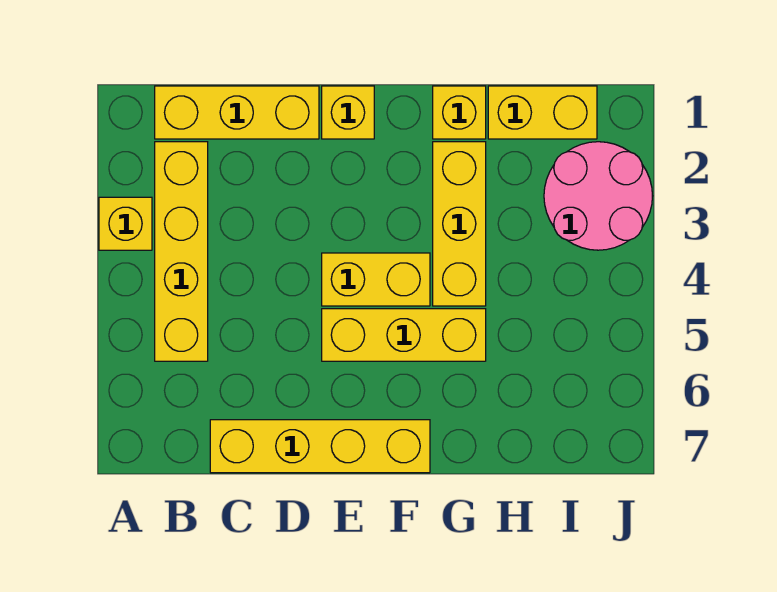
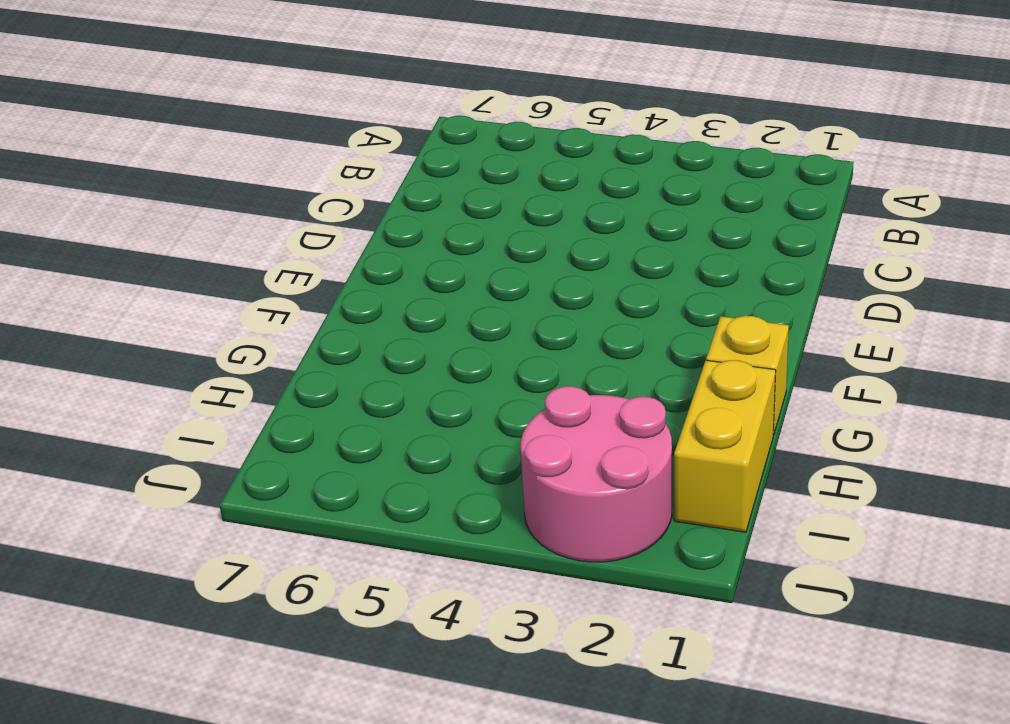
none -> yellow 1x1 brick [99,197,152,250]
none -> yellow 1x3 brick [155,86,319,139]

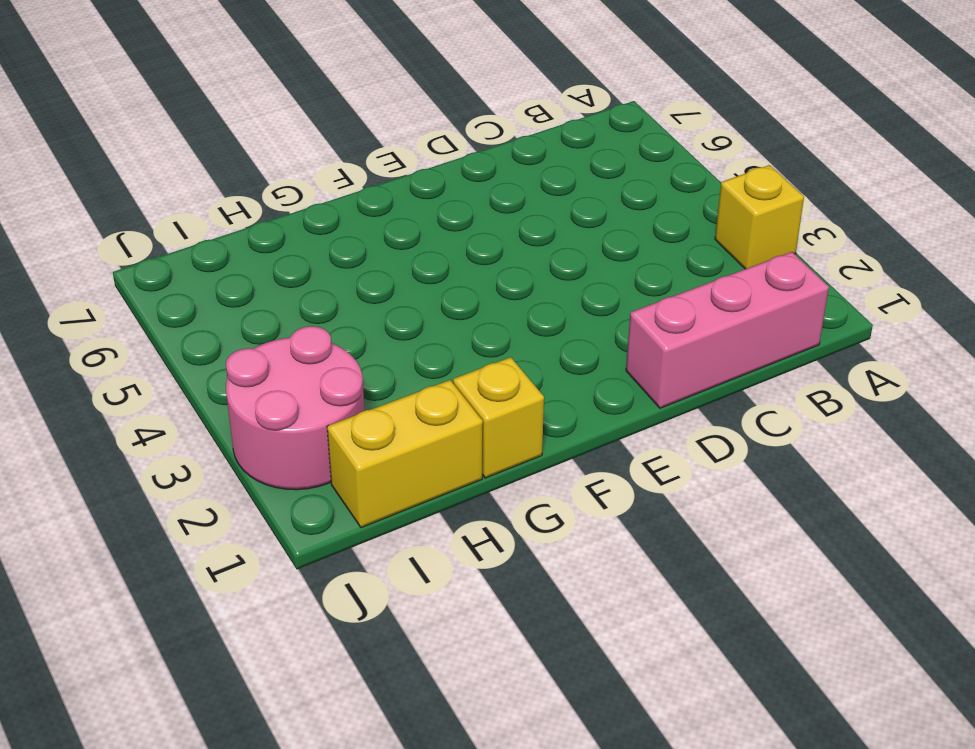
pink 1x3 brick [626,252,829,408] -> yellow 1x3 brick [155,86,319,139]
none -> yellow 1x4 brick [155,142,208,361]
none -> yellow 1x4 brick [210,420,430,473]

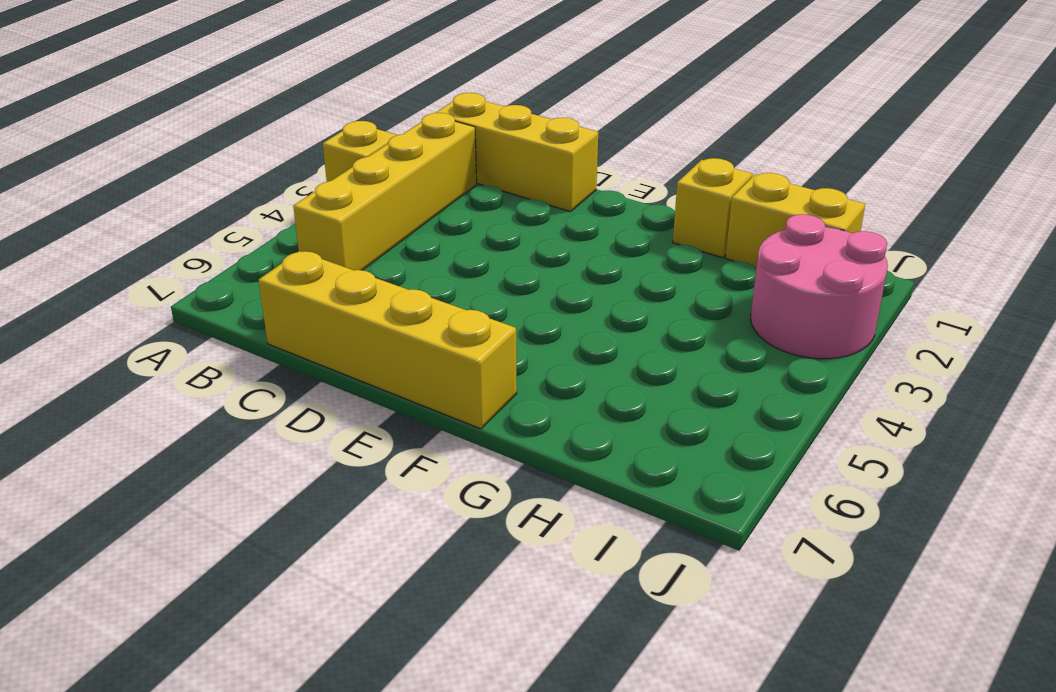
none -> yellow 1x1 brick [322,86,374,139]
none -> yellow 1x2 brick [322,253,430,306]

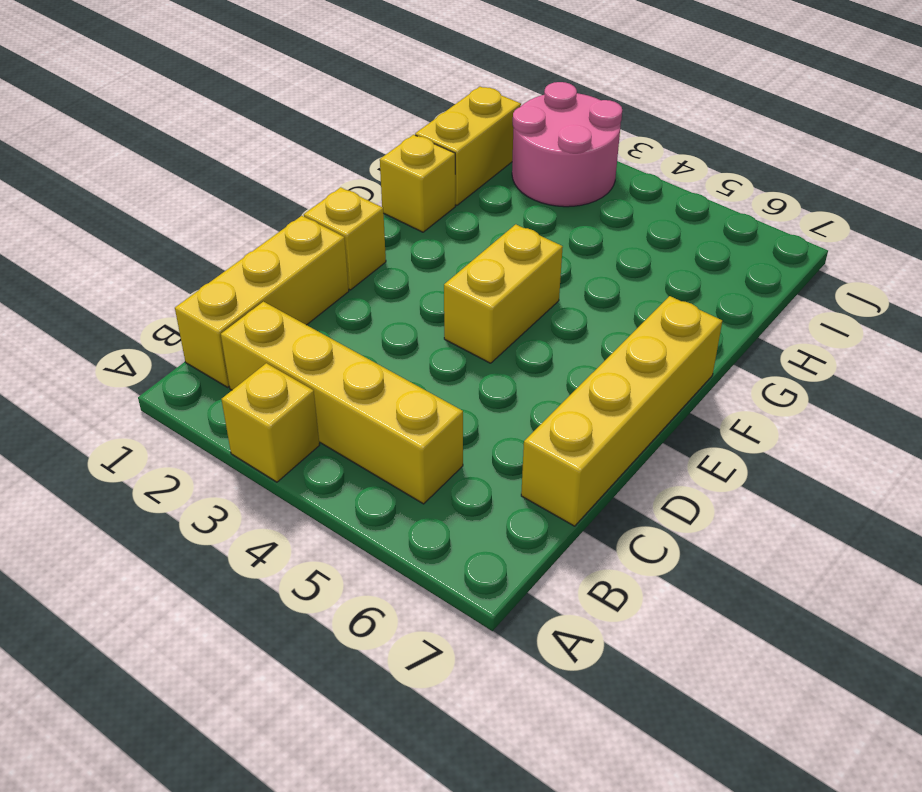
none -> yellow 1x3 brick [322,309,486,361]
none -> yellow 1x3 brick [433,142,486,306]

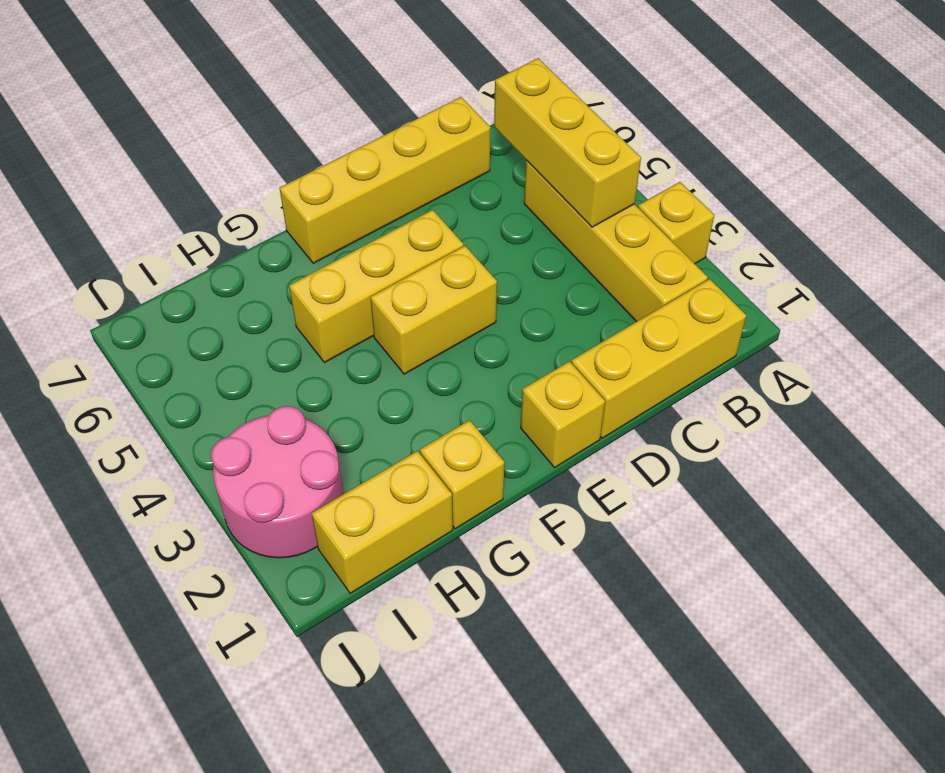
yellow 1x3 brick [494,58,641,227] -> yellow 1x3 brick moved to [433,142,486,306]

